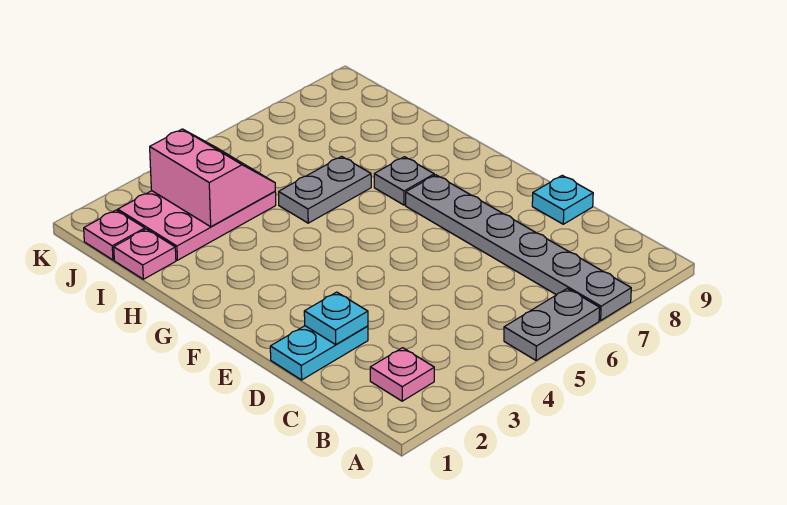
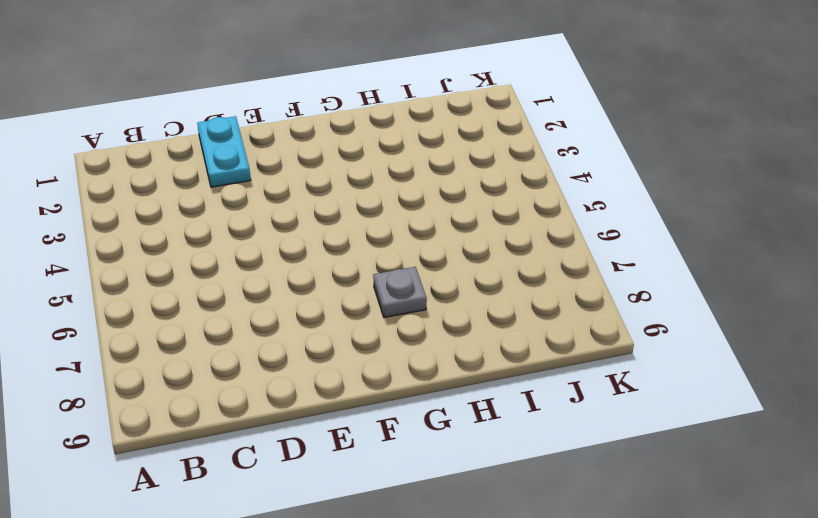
none -> grey 1x2 plate [504,288,600,360]
none -> grey 1x6 plate [406,175,631,321]
none -> pink 1x1 plate [370,348,434,401]

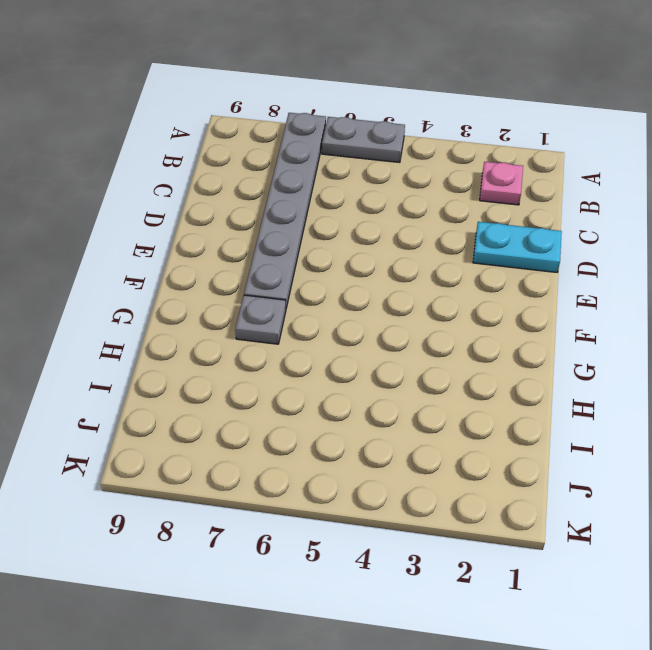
none -> cyan 1x1 plate [532,175,593,224]
none -> grey 1x2 plate [279,156,371,223]
none -> pink 1x1 plate [114,229,176,279]

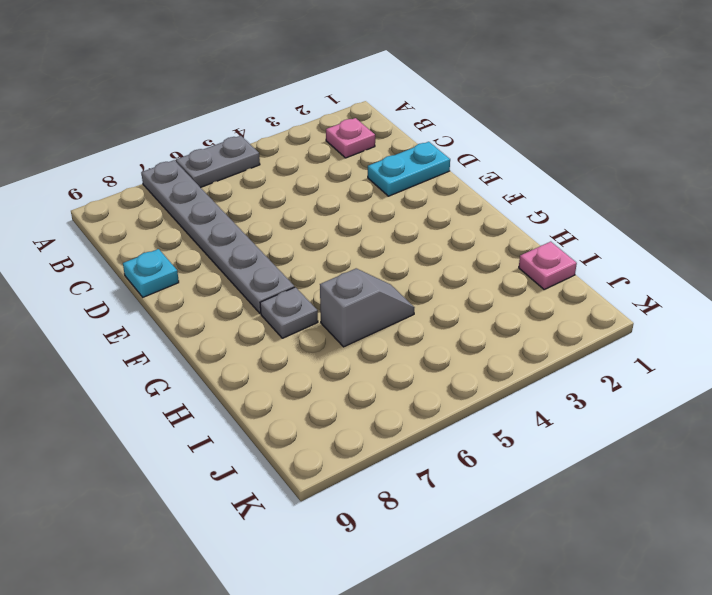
grey 1x2 slope [320,269,415,347] -> grey 1x2 plate [279,156,371,223]
none -> pink 2x3 plate [118,191,276,260]
none -> pink 1x1 plate [84,210,145,260]
none -> cyan 1x1 plate [304,292,368,344]

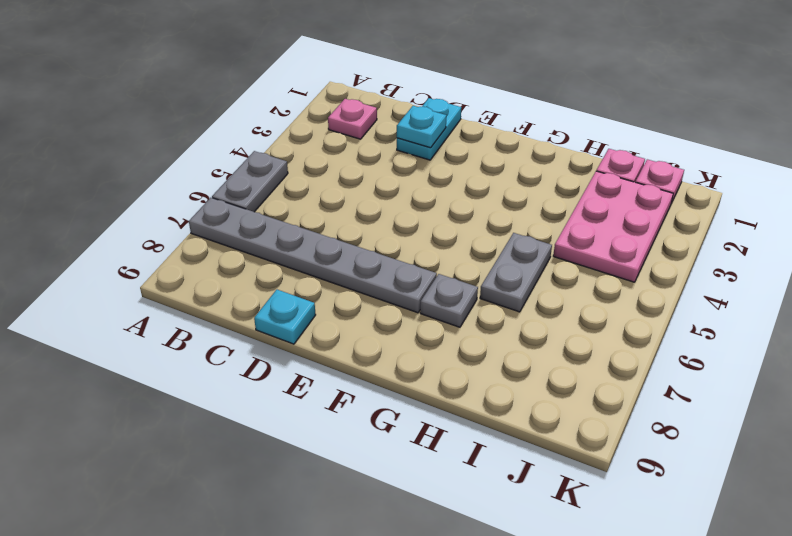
none -> pink 2x2 slope [150,129,275,227]

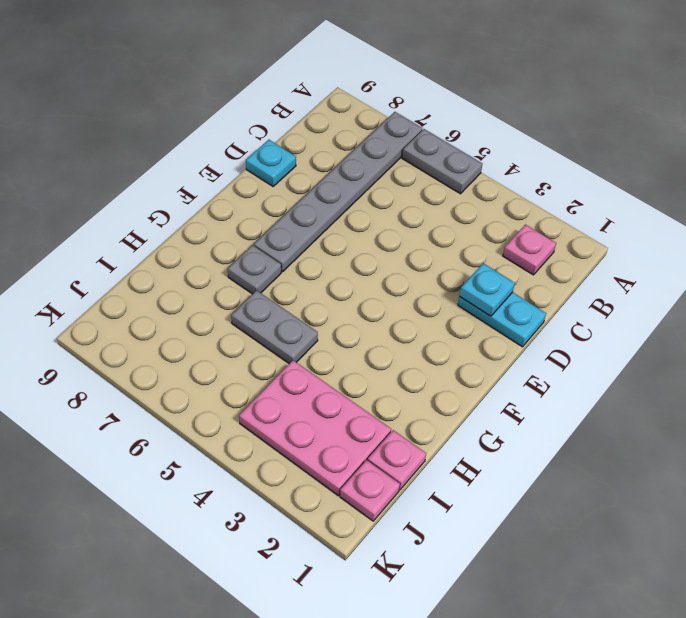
none -> pink 2x2 slope [150,129,275,227]

